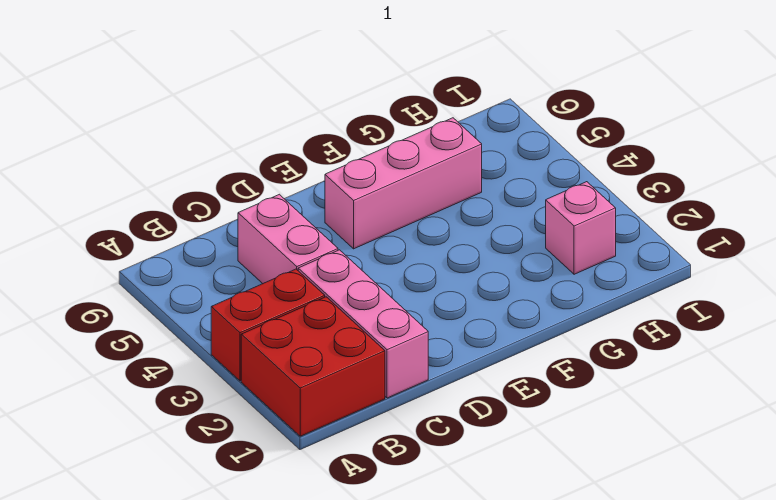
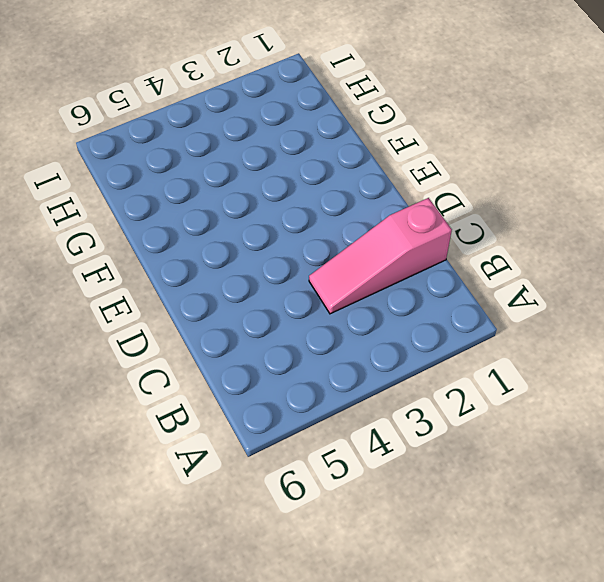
pink 1x3 slope [309,198,452,314] -> pink 1x3 brick [298,250,428,398]
none -> red 2x2 brick [241,297,385,436]
none -> red 1x2 brick [211,269,325,381]

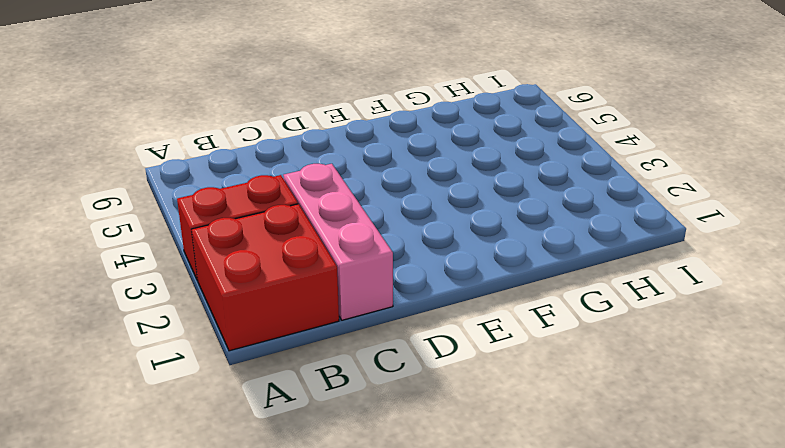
none -> pink 1x2 brick [238,194,338,284]
none -> pink 1x3 brick [325,118,482,249]

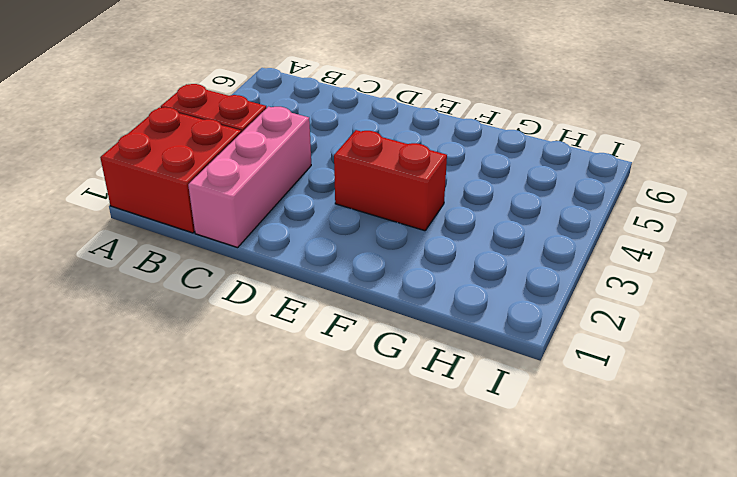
red 1x2 brick [334,130,447,231] -> none
none -> pink 1x2 brick [238,194,338,284]
none -> pink 1x3 brick [325,118,482,249]

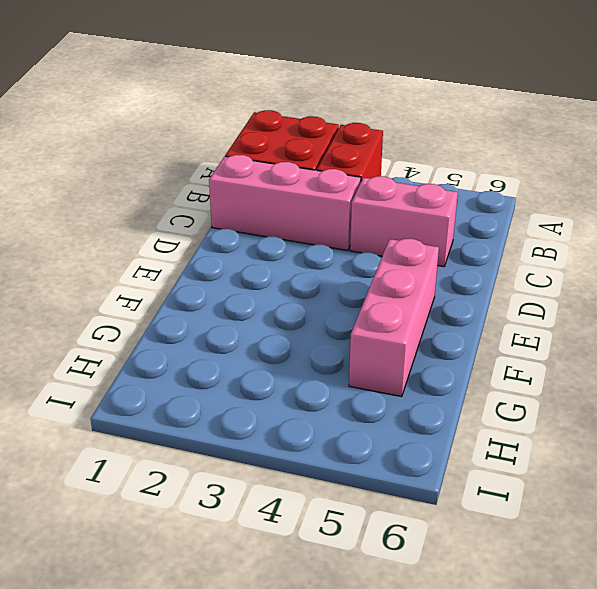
none -> pink 1x1 brick [546,182,616,274]

